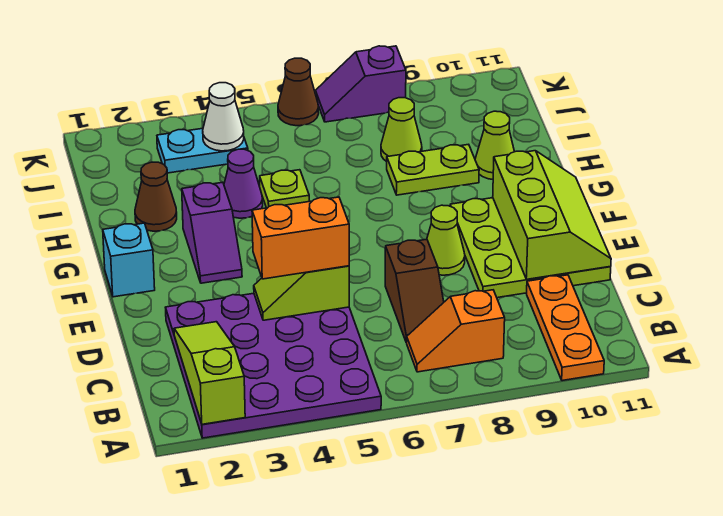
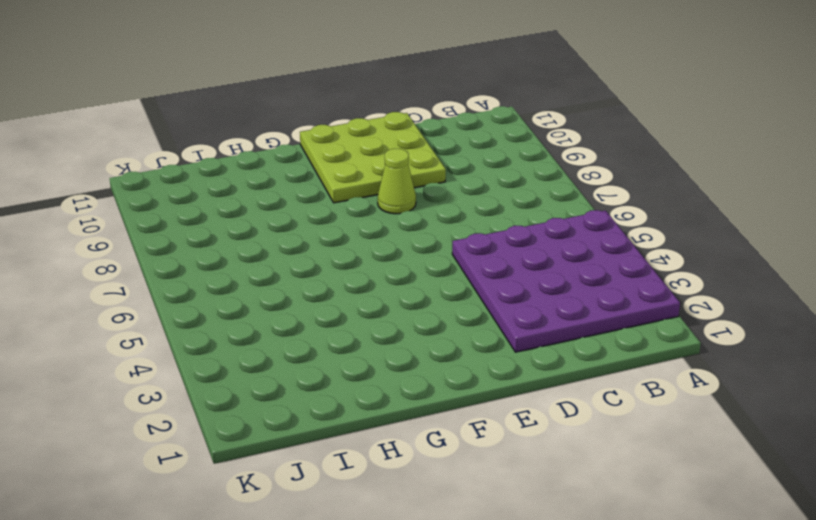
none -> orange 1x3 plate [527,275,604,381]
none -> orange 1x2 slope [407,290,505,372]
none -> brown 1x2 slope [385,239,444,343]

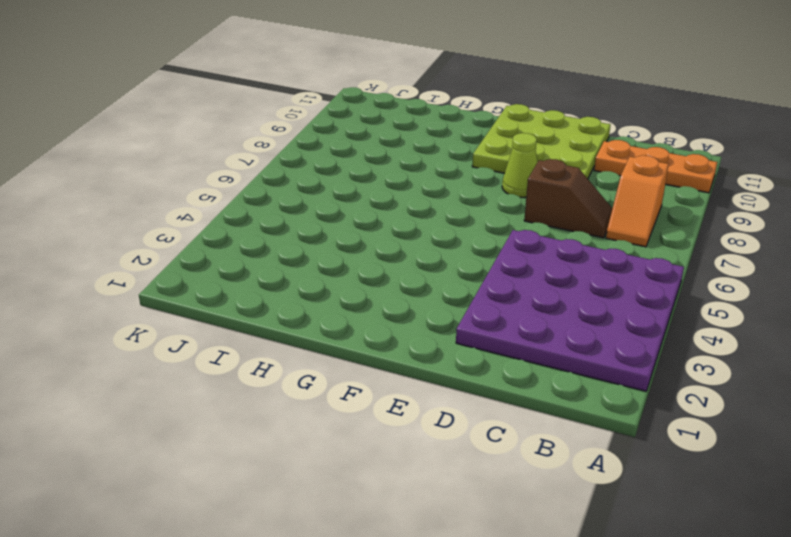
none -> cyan 1x1 brick [103,223,155,297]
none -> purple 1x2 slope [182,182,242,283]
none -> brown 1x1 cone [135,162,177,231]

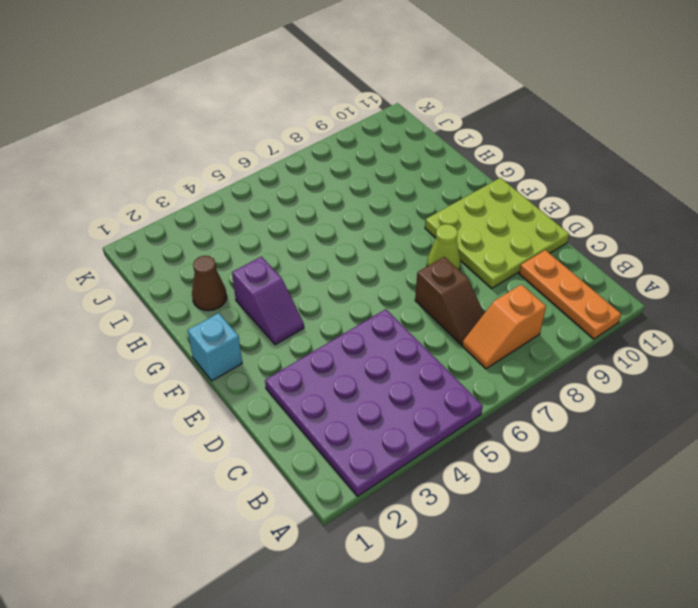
none -> purple 1x1 cone [224,149,263,218]
none -> lime 1x1 plate [260,170,309,208]
none -> lime 1x2 plate [387,144,479,195]

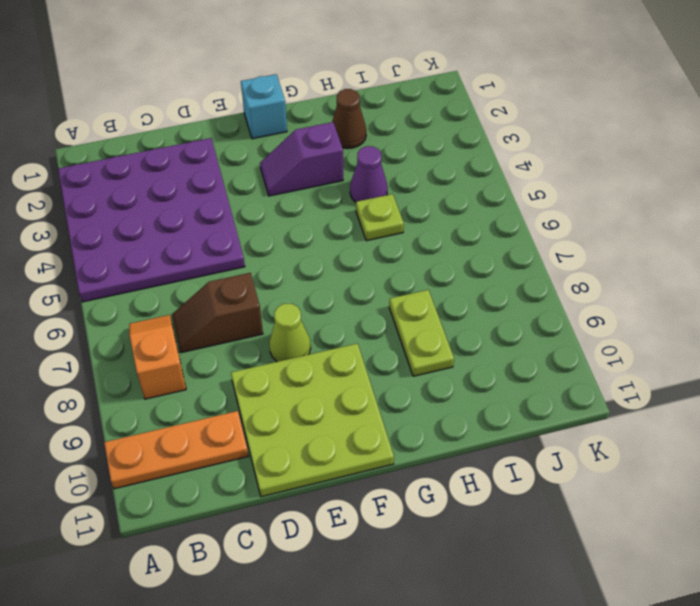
none -> lime 1x1 cone [475,111,514,179]
none -> lime 1x1 cone [381,98,422,162]
none -> cyan 1x2 plate [157,128,248,173]

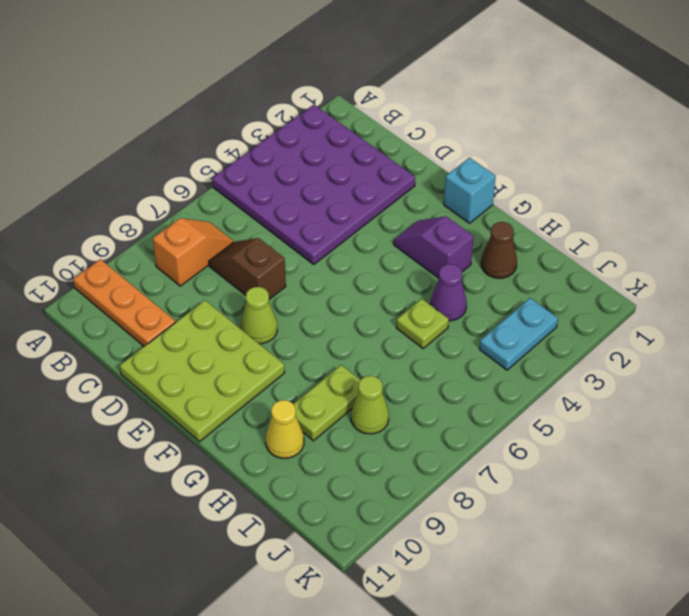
yellow 1x1 cone [266,400,304,458] -> lime 1x1 cone [475,111,514,179]
none -> brown 1x1 cone [278,58,319,126]
none -> purple 1x2 slope [316,46,406,122]
none -> lime 1x3 slope [174,322,245,424]

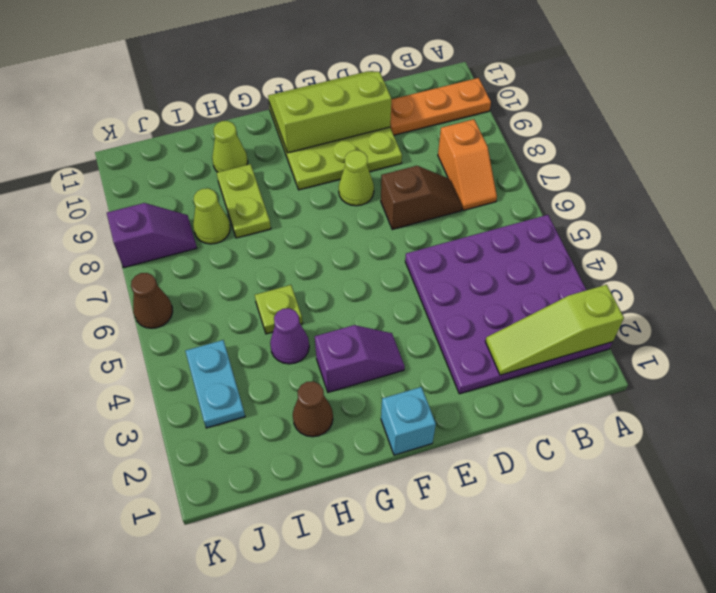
purple 1x2 slope [107,203,197,268] -> purple 1x2 slope turned to [316,46,406,122]
none -> lime 1x2 slope [254,266,349,320]
none -> white 1x1 cone [203,83,244,151]
none -> orange 1x2 brick [252,197,349,279]

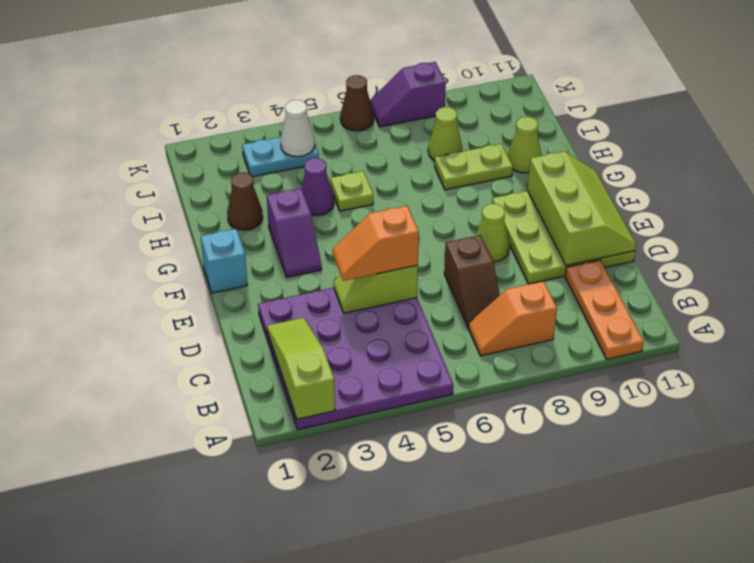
orange 1x2 slope [333,206,419,281] -> orange 1x2 brick [252,197,349,279]

